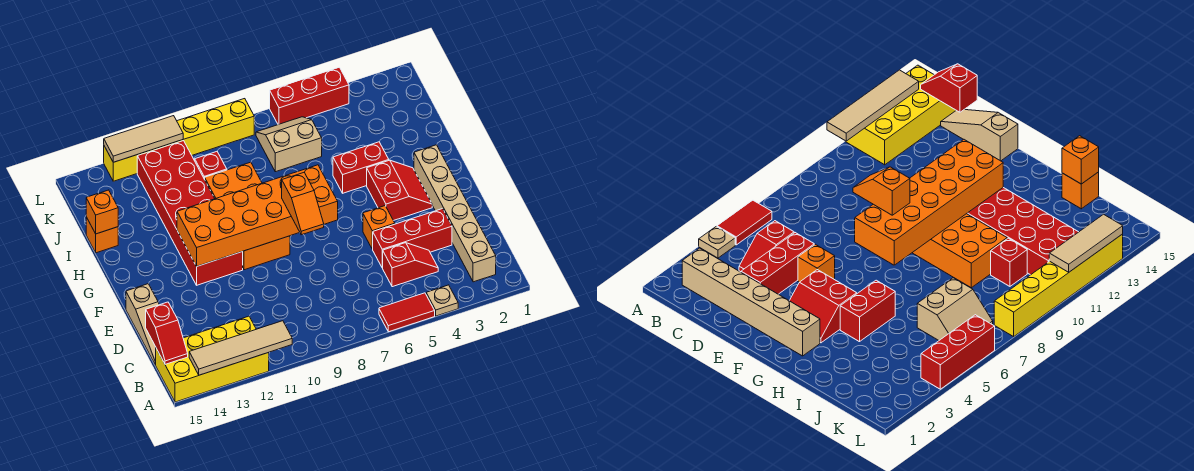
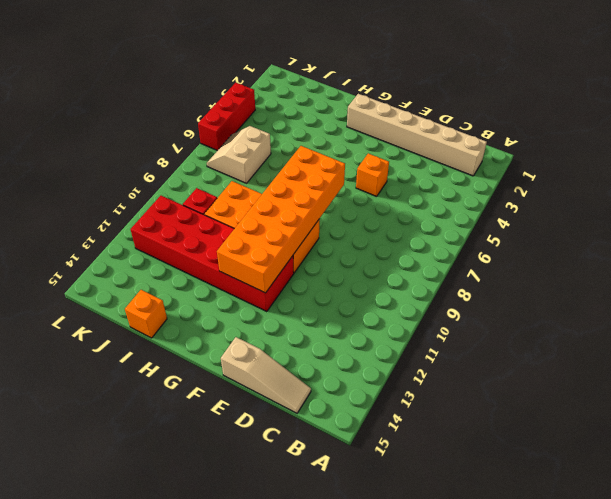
none -> tan 1x1 plate [426,285,458,316]
none -> red 1x2 tile [379,293,435,332]
none -> yellow 2x4 brick [155,316,269,402]

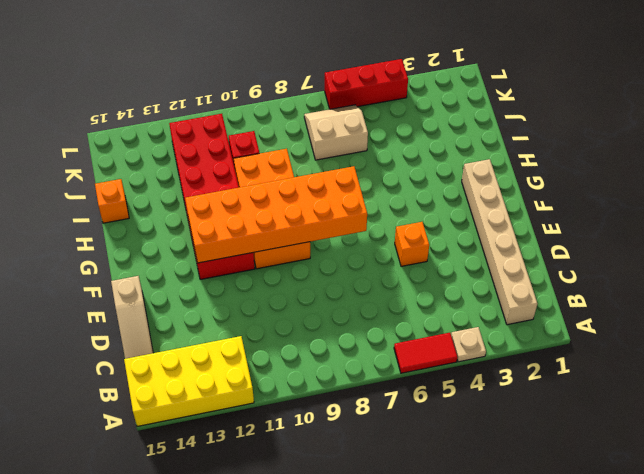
none -> red 1x2 slope [383,243,438,287]
none -> red 1x3 brick [373,209,452,268]
none -> red 2x2 slope [367,160,432,220]

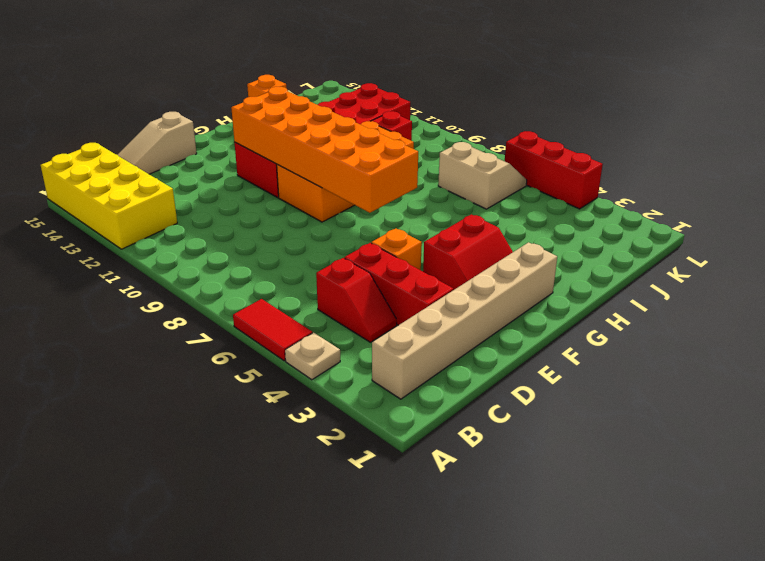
none -> red 1x2 brick [333,142,389,193]
none -> yellow 1x6 brick [104,99,254,181]
none -> tan 1x4 tile [189,321,292,375]

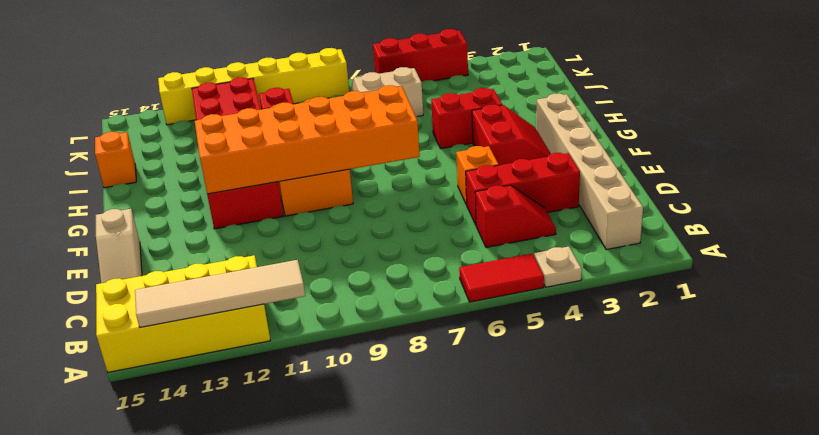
none -> red 1x2 slope [146,302,188,364]
none -> orange 1x1 brick [86,190,118,234]
none -> tan 1x3 tile [104,116,183,162]

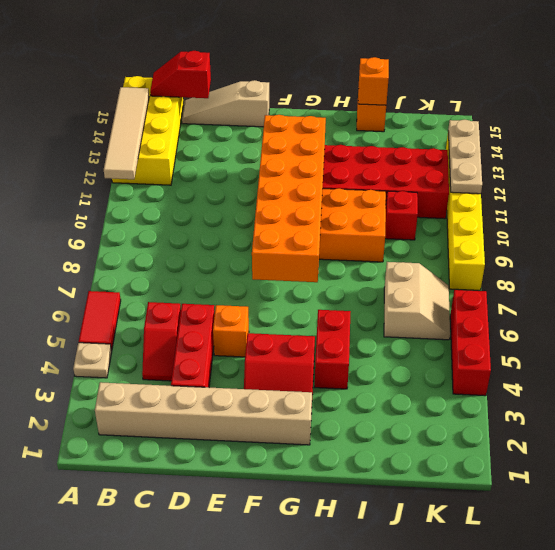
tan 1x3 plate [448,120,482,194] -> tan 1x3 tile [104,116,183,162]
none -> orange 1x2 slope [282,172,324,235]

